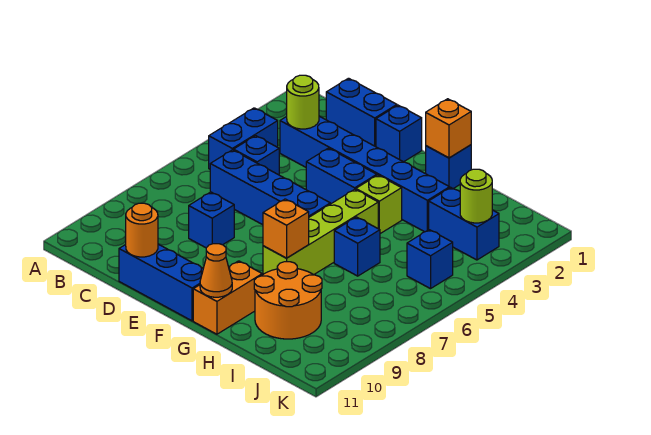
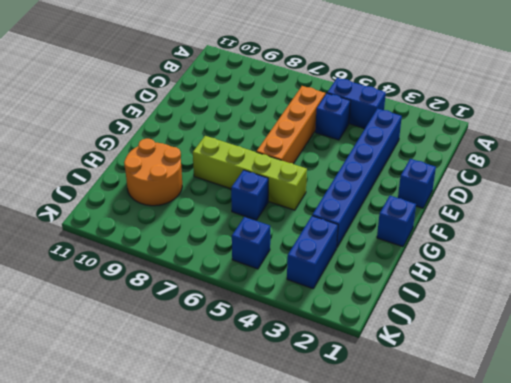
orange 1x4 brick [256,86,326,164] -> blue 1x4 brick [210,150,330,225]
none -> blue 1x2 brick [326,78,397,147]
none -> blue 1x1 brick [189,192,234,248]
none -> blue 1x3 brick [119,244,203,321]

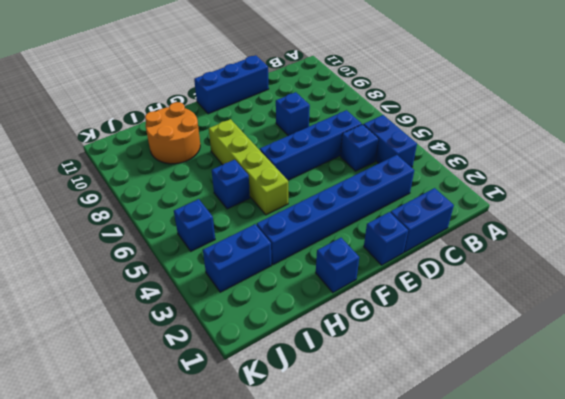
none -> blue 1x2 brick [306,148,377,204]
none -> lime 1x1 brick [356,175,402,234]
none -> orange 1x2 brick [193,261,262,334]

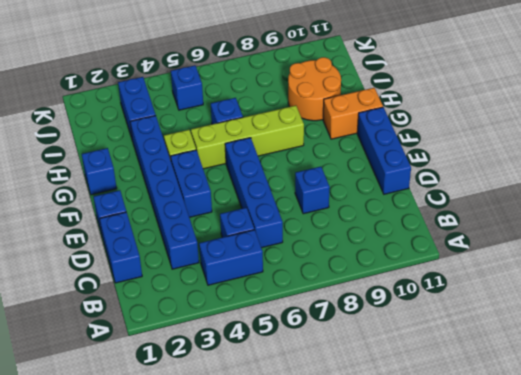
none -> lime 1x1 round brick [287,75,319,129]
none -> orange 1x1 round brick [126,203,158,257]
none -> orange 1x1 brick [426,99,471,158]

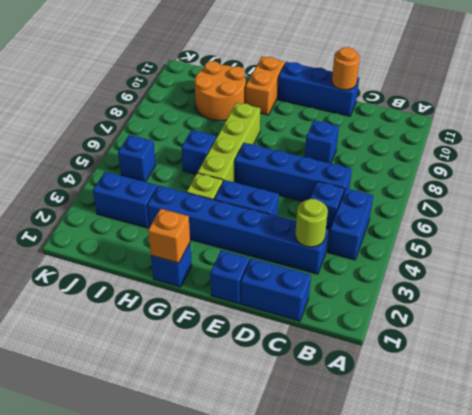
none -> orange 1x1 brick [263,199,309,258]
none -> orange 1x1 cone [200,244,232,297]
none -> lime 1x1 round brick [460,169,492,223]

